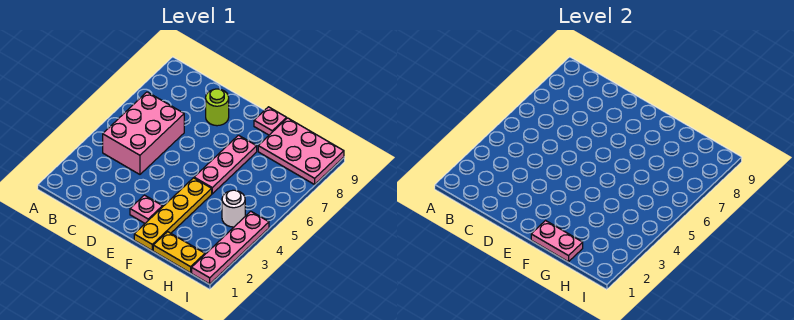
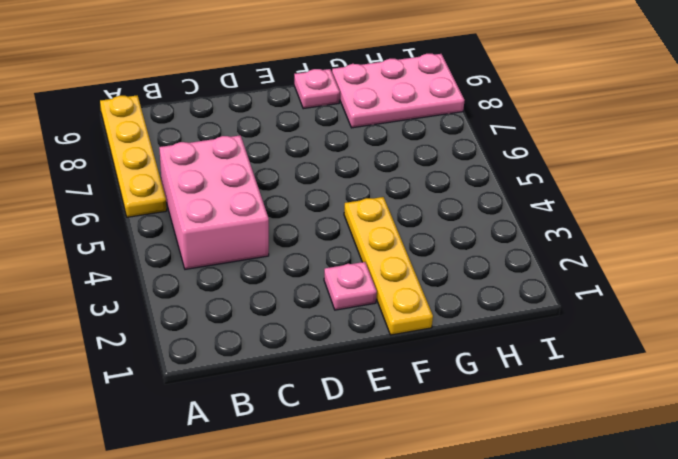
yellow 1x4 plate [100,95,167,217] -> none
none -> lime 1x1 round brick [206,89,229,126]
none -> pink 1x3 plate [194,135,257,194]

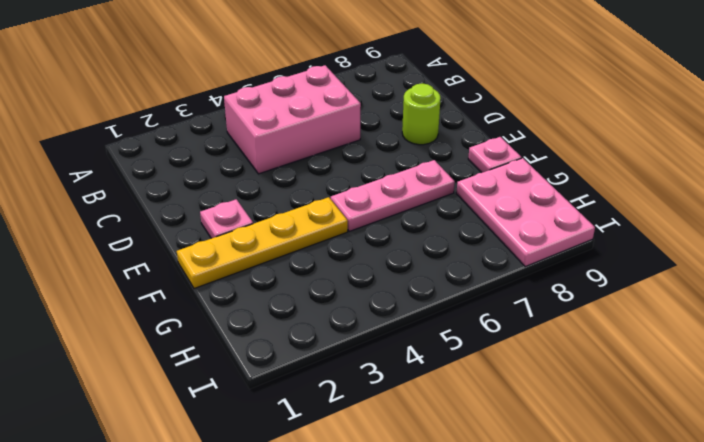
none -> yellow 1x2 plate [153,232,205,273]
none -> white 1x1 round brick [222,190,245,227]

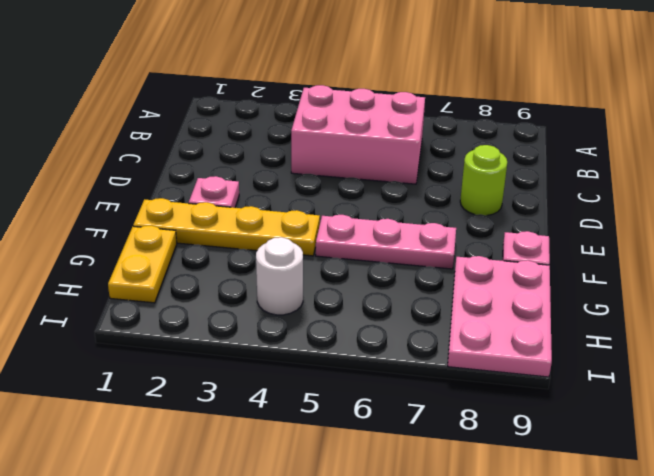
none -> pink 1x4 plate [192,211,269,284]
none -> pink 1x2 plate [531,221,583,262]

